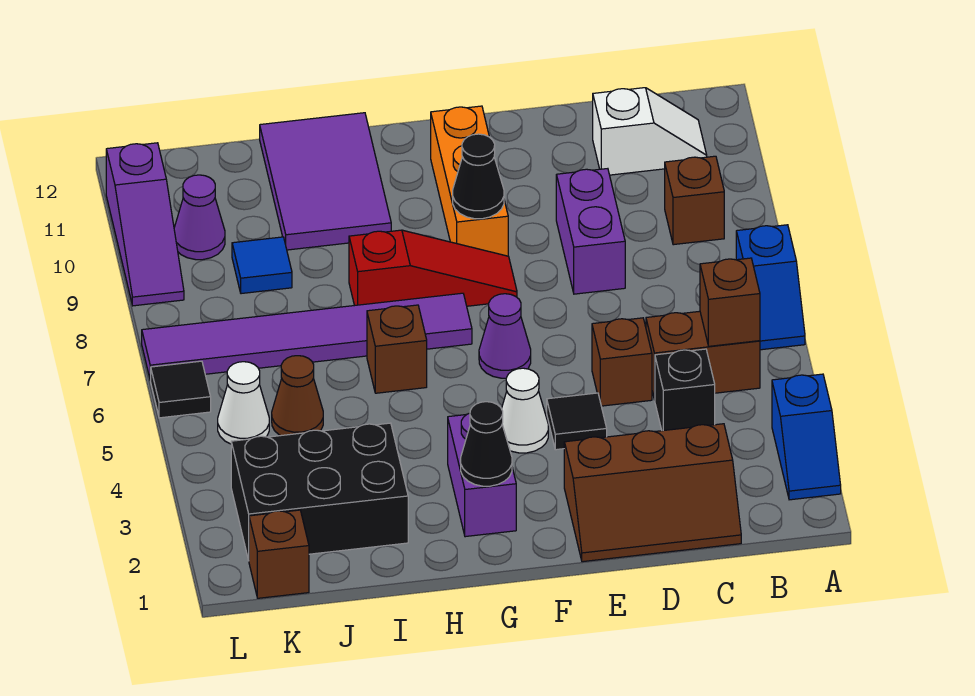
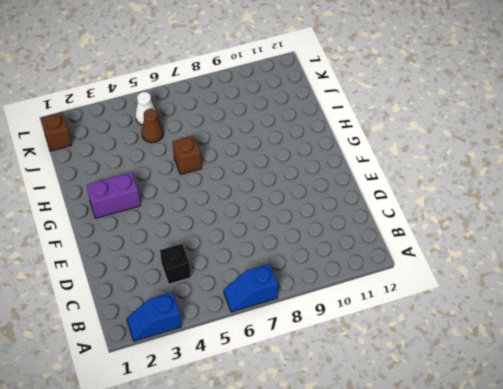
none -> brown 1x2 brick [646,311,760,400]
none -> brown 1x1 brick [665,156,724,245]
none -> white 1x2 slope [593,88,707,175]

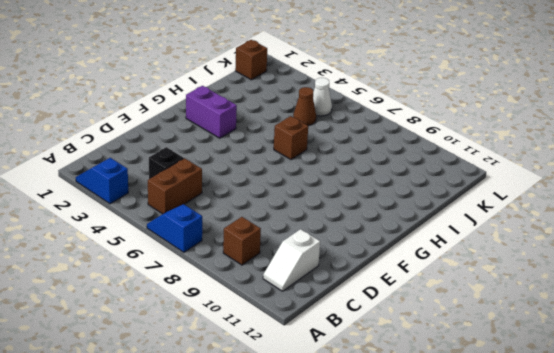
none -> brown 2x3 slope [564,424,741,562]
none -> brown 1x1 brick [592,318,652,406]
none -> purple 1x2 brick [556,169,625,294]

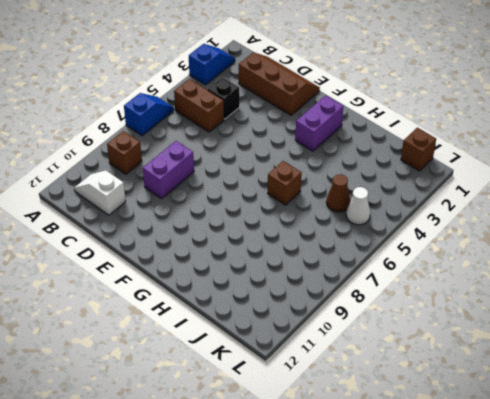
none -> brown 1x1 brick [592,318,652,406]
none -> black 1x1 tile [547,393,607,450]
none -> white 1x1 cone [501,368,548,453]

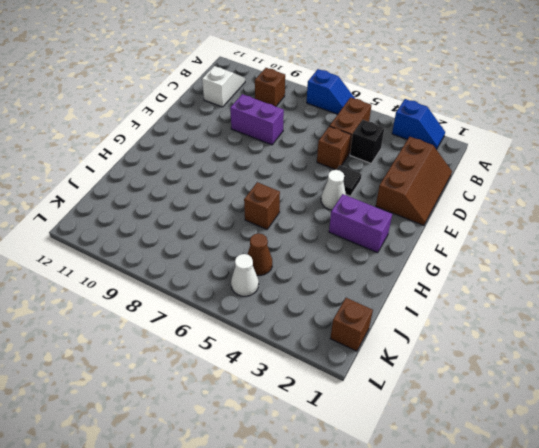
none -> purple 1x1 cone [479,294,531,378]
none -> red 1x3 slope [349,230,517,306]
none -> orange 1x3 brick [431,106,508,256]

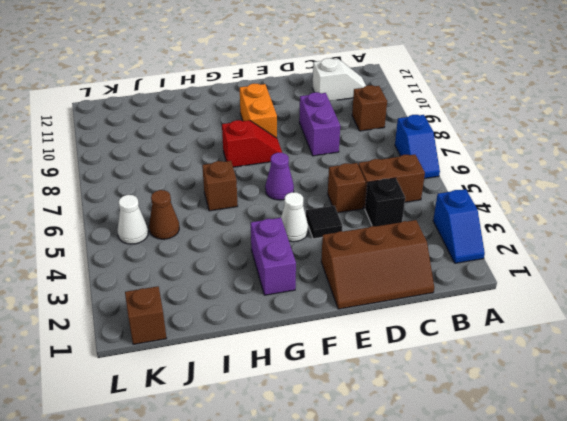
red 1x2 slope [222,120,282,167] -> red 1x3 slope [349,230,517,306]
orange 1x2 brick [240,83,277,138] -> orange 1x3 brick [431,106,508,256]
none -> purple 1x6 tile [142,293,472,380]
none -> purple 2x3 tile [260,113,391,250]
none -> black 2x3 brick [231,423,408,560]

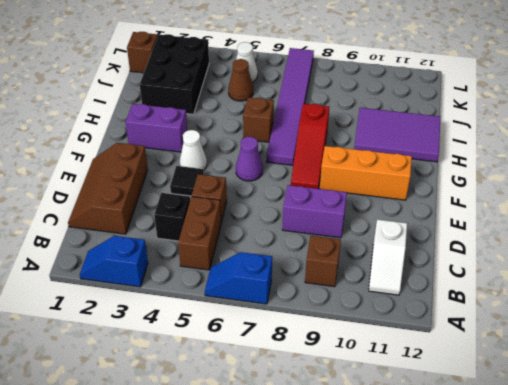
none -> blue 1x1 tile [232,237,292,294]
none -> purple 1x1 cone [174,175,225,260]
none -> black 1x1 tile [150,361,211,418]

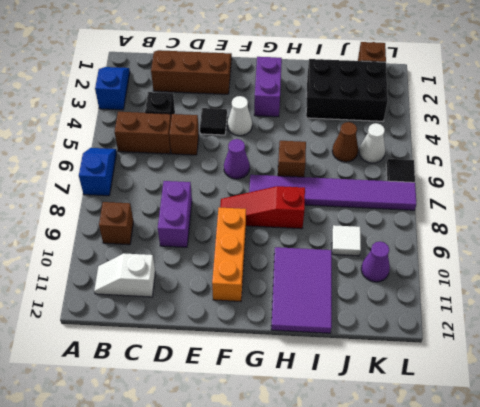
white 1x1 tile [332,225,361,256] -> blue 1x1 tile [232,237,292,294]
none -> purple 1x3 slope [106,143,184,306]
none -> brown 1x1 brick [700,258,760,346]
none -> black 1x1 cone [453,134,504,219]

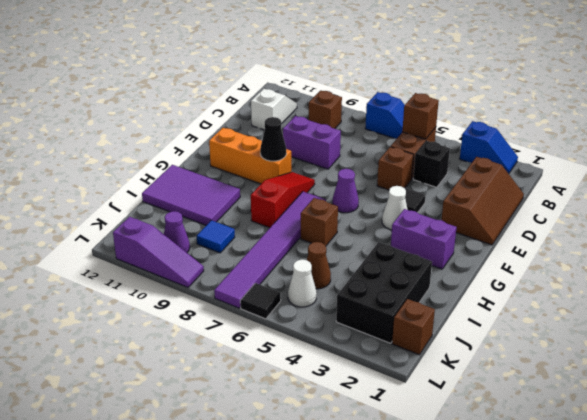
none -> black 1x1 cone [461,402,512,486]

